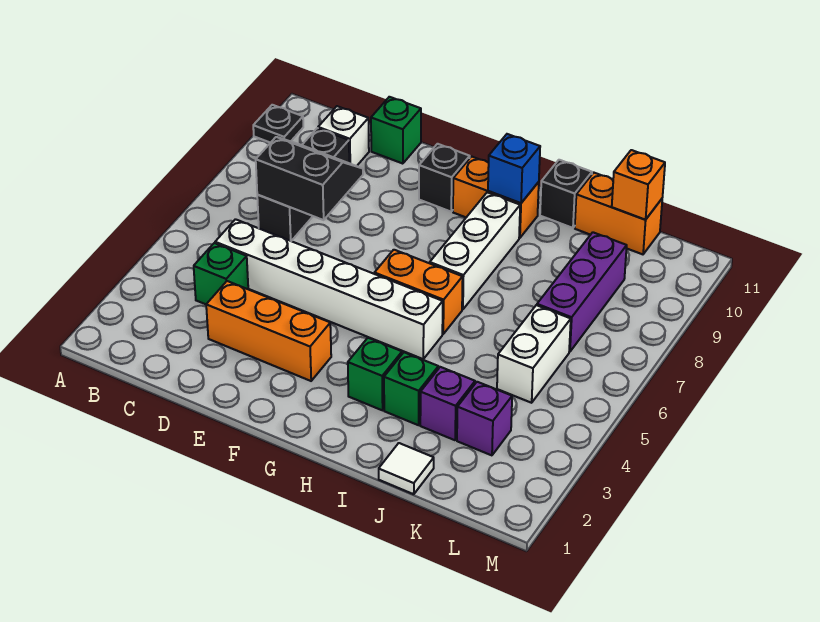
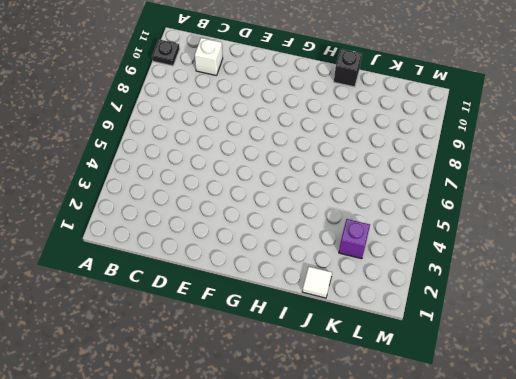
none -> green 1x1 brick [194,243,248,304]
none -> white 1x6 brick [215,219,443,359]
none -> black 1x3 brick [257,128,349,241]

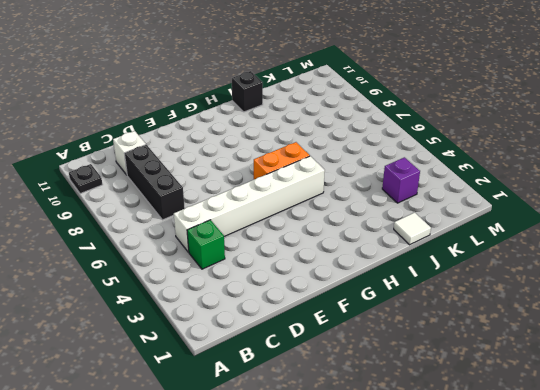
none -> orange 1x3 brick [206,281,331,381]
none -> green 1x1 brick [371,97,421,164]
none -> black 1x1 brick [419,144,470,212]

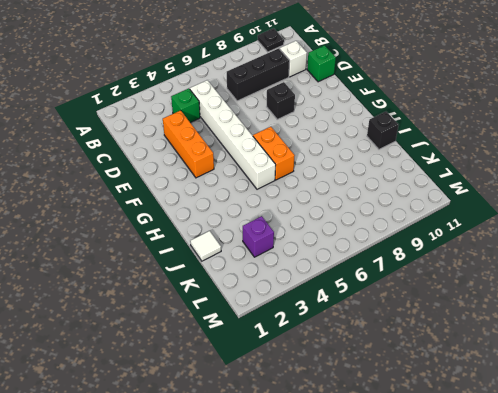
black 1x1 brick [267,82,295,119] -> black 1x1 brick moved to [419,144,470,212]
none -> orange 1x2 brick [453,157,539,238]
none -> green 1x1 brick [348,338,402,410]
none -> white 1x3 brick [430,192,520,310]

